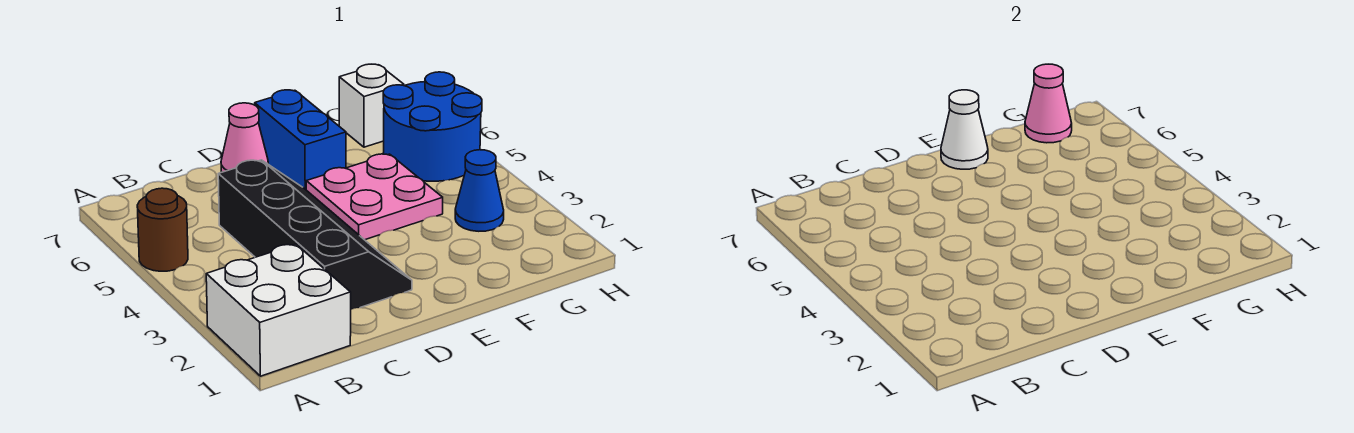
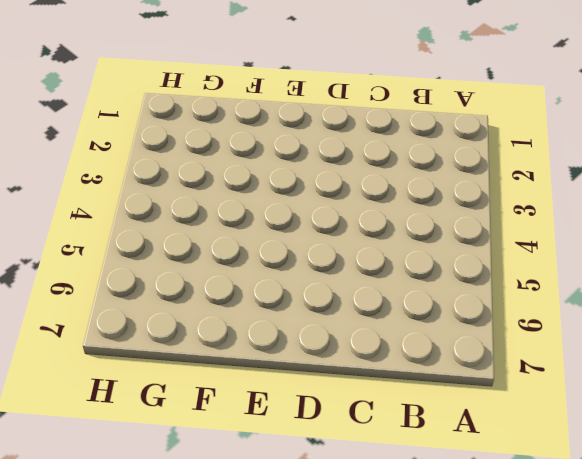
none -> white 2x2 brick [206,244,351,376]
none -> brown 1x1 round brick [137,188,188,271]

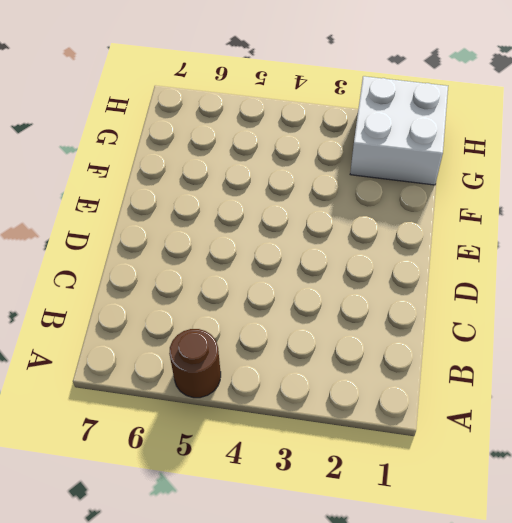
white 2x2 brick [350,76,448,185] -> white 2x2 brick moved to [206,244,351,376]
none -> black 2x4 slope [218,160,412,309]
none -> pink 1x1 cone [221,103,268,172]

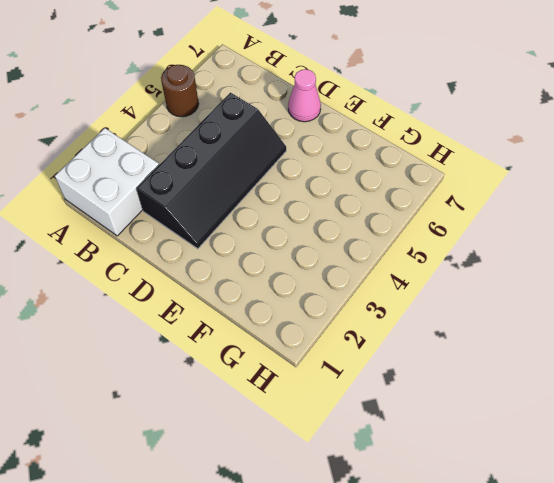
none -> pink 2x2 plate [306,154,443,240]
none -> blue 1x2 brick [255,90,346,189]

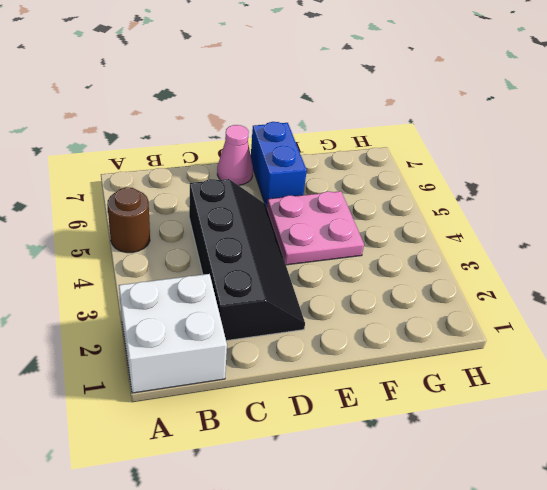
none -> blue 1x1 cone [455,150,504,231]
none -> blue 2x2 round brick [383,72,482,181]

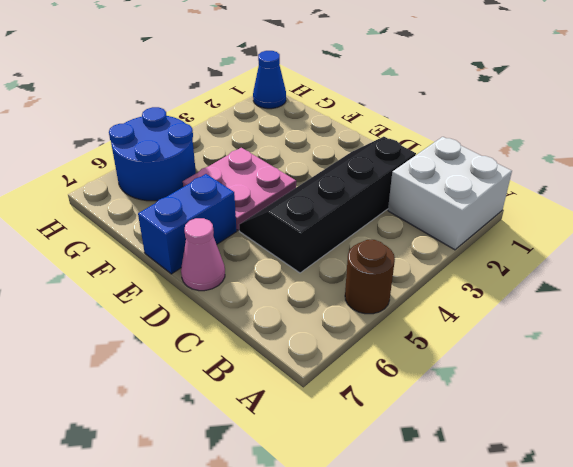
blue 1x1 cone [253,51,286,109] -> blue 1x1 cone moved to [455,150,504,231]
none -> white 1x1 brick [339,64,404,147]
none -> white 1x1 cone [941,90,988,169]

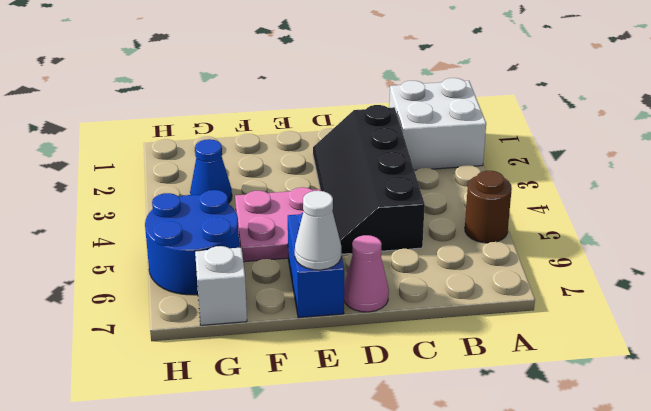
none -> pink 1x1 cone [1025,64,1072,143]

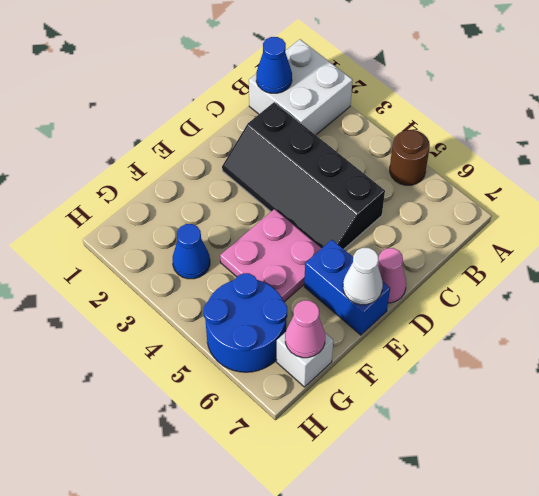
blue 1x1 cone [256,37,292,93] -> none

